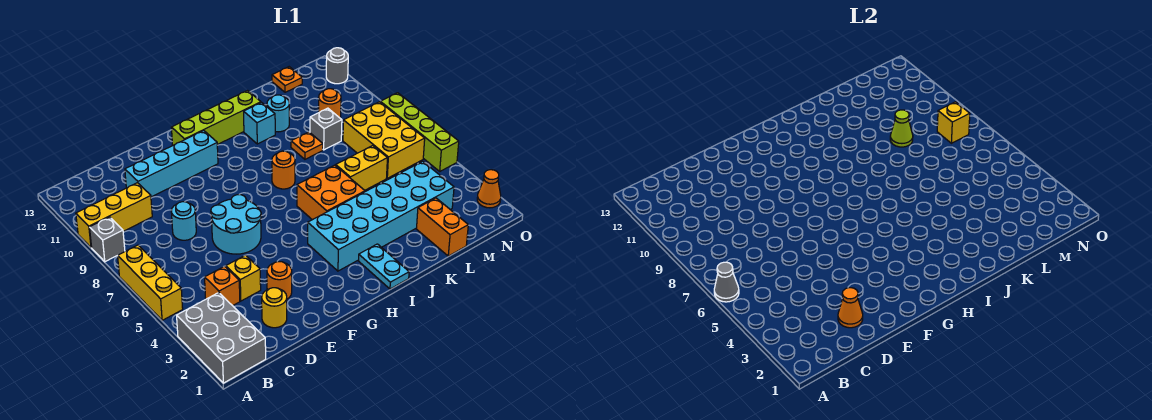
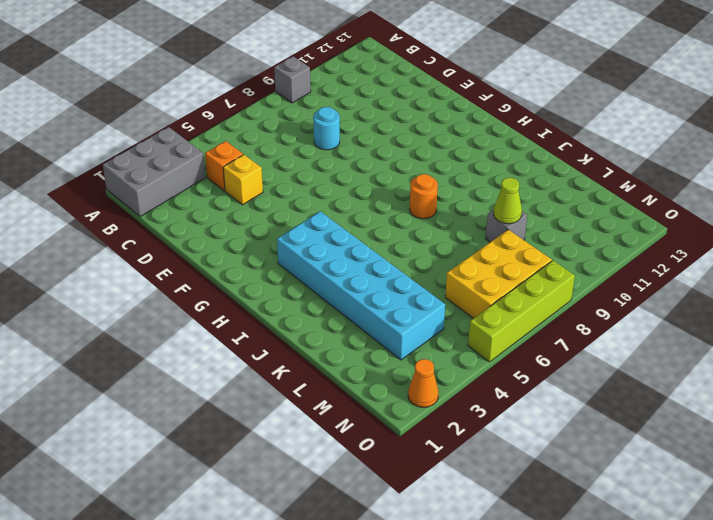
none -> yellow 1x3 brick [118,245,183,320]
none -> yellow 1x3 brick [76,183,152,248]
none -> yellow 1x1 round brick [262,288,287,328]
none -> cyan 1x4 brick [125,131,218,197]

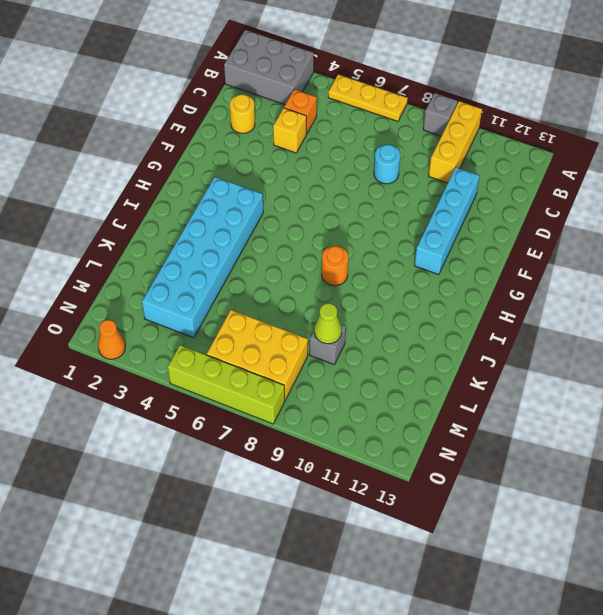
yellow 1x3 plate [328,74,408,121] -> yellow 1x3 brick [118,245,183,320]
none -> orange 1x1 round brick [267,262,292,299]
none -> cyan 2x2 round brick [211,195,261,254]
none -> lime 1x4 brick [171,91,261,145]
none -> cyan 1x2 plate [359,244,409,289]

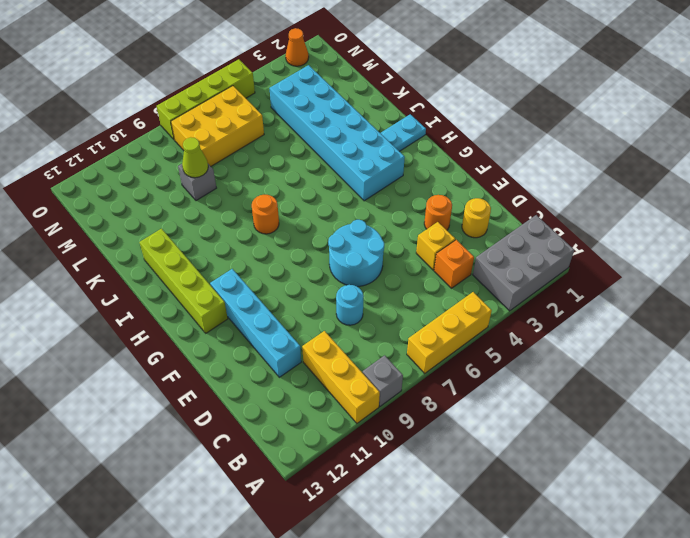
none -> orange 2x2 brick [297,165,365,220]
none -> cyan 1x1 brick [244,103,275,144]
none -> yellow 1x2 brick [336,146,387,190]
none -> orange 1x1 plate [291,132,323,159]

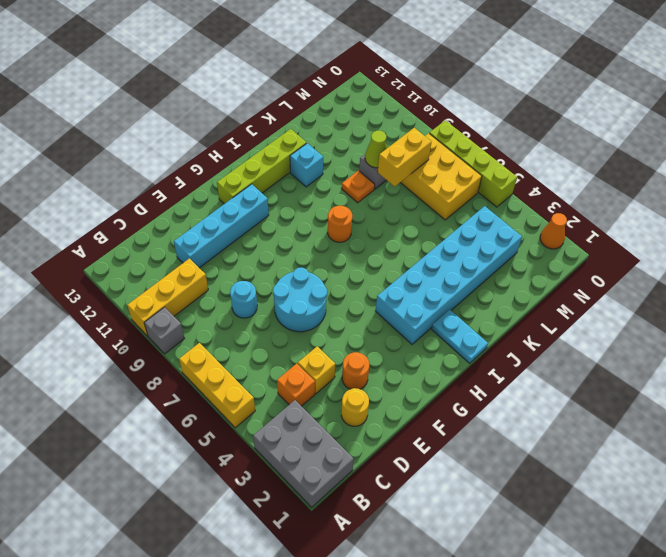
yellow 1x2 brick [378,128,431,186] -> yellow 1x2 brick moved to [336,146,387,190]
none -> orange 2x2 brick [297,165,365,220]
none -> cyan 1x1 round brick [267,95,289,132]
none -> orange 1x2 brick [417,198,468,256]
none -> orange 1x1 round brick [319,89,341,118]

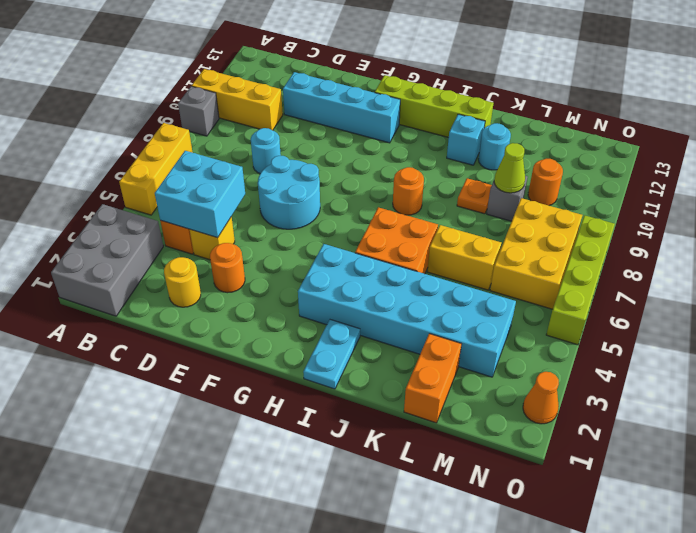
cyan 2x2 brick [155,151,245,238] -> none
none -> orange 1x1 plate [272,67,302,92]
none -> grey 1x1 round brick [326,48,348,84]
none -> grey 1x1 cone [714,262,739,302]
none -> orange 1x1 cone [838,288,863,328]

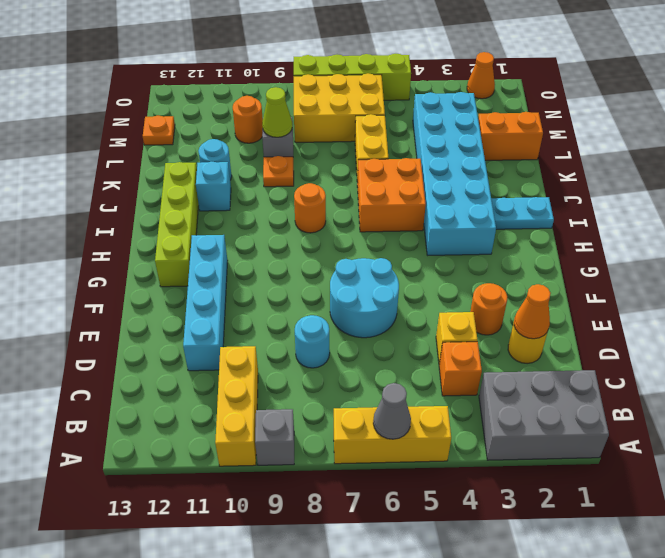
none -> grey 1x1 round brick [326,48,348,84]
none -> yellow 1x1 brick [937,102,970,143]

